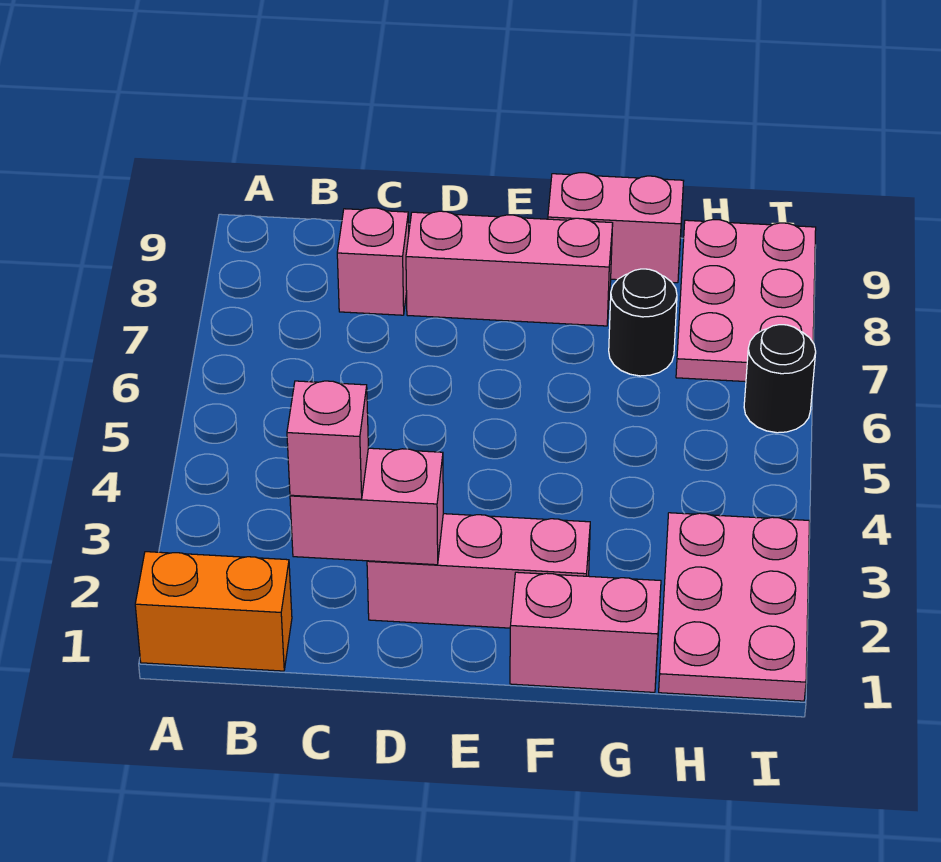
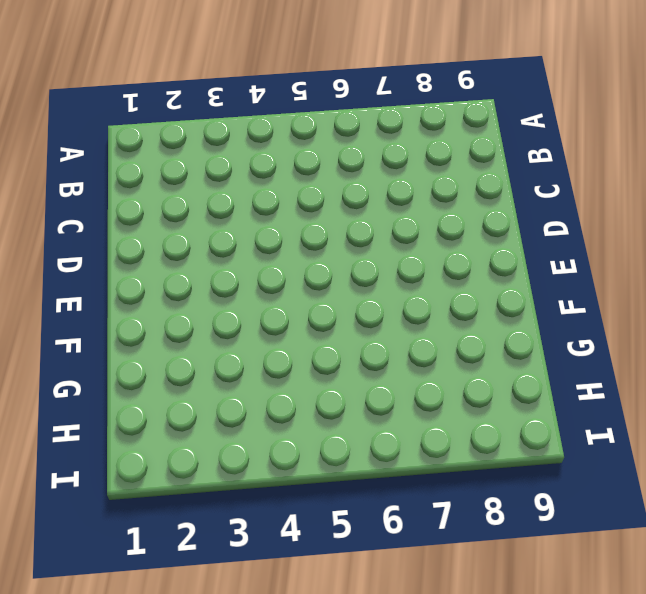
none -> orange 1x2 brick [135,552,292,671]
none -> pink 1x1 brick [337,208,409,315]
none -> pink 1x3 brick [367,514,590,628]

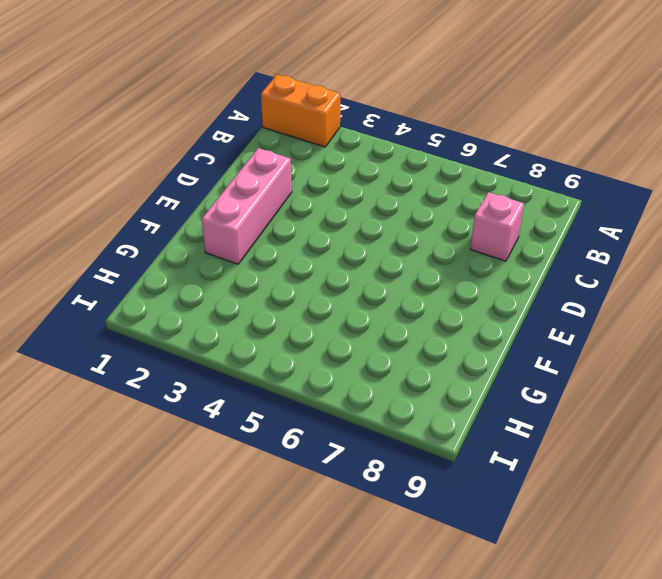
orange 1x2 brick [261,75,340,147] -> orange 1x2 brick turned to [135,552,292,671]
none -> pink 1x3 brick [406,211,613,326]
none -> pink 1x2 brick [510,572,661,692]
none -> pink 1x2 brick [548,173,683,283]

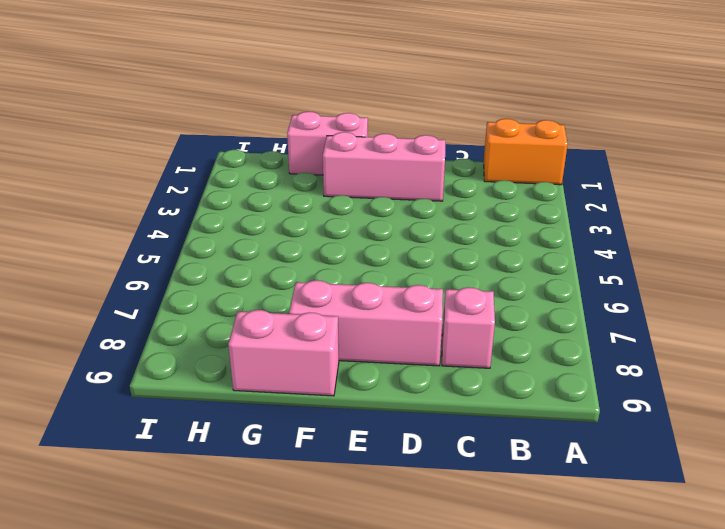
none -> black 1x1 round brick [609,269,677,376]
none -> pink 2x3 plate [659,513,809,701]
none -> pink 2x3 plate [676,220,816,382]

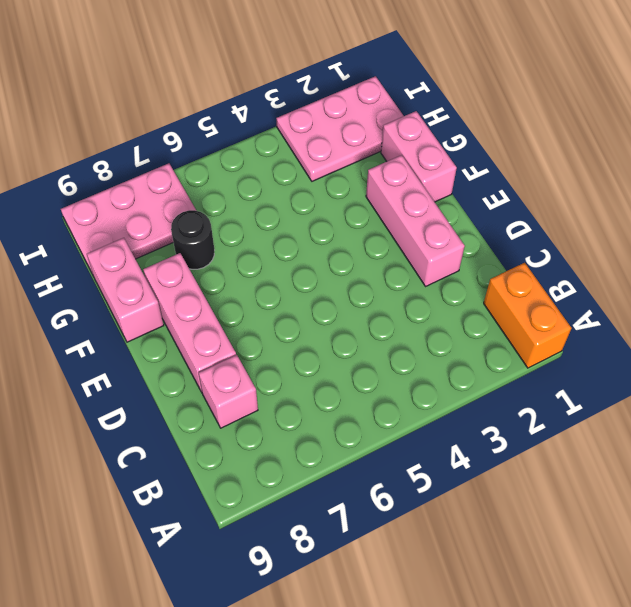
none -> black 1x1 round brick [744,325,816,433]
none -> pink 1x2 brick [290,448,443,565]
none -> pink 1x1 brick [287,381,368,499]

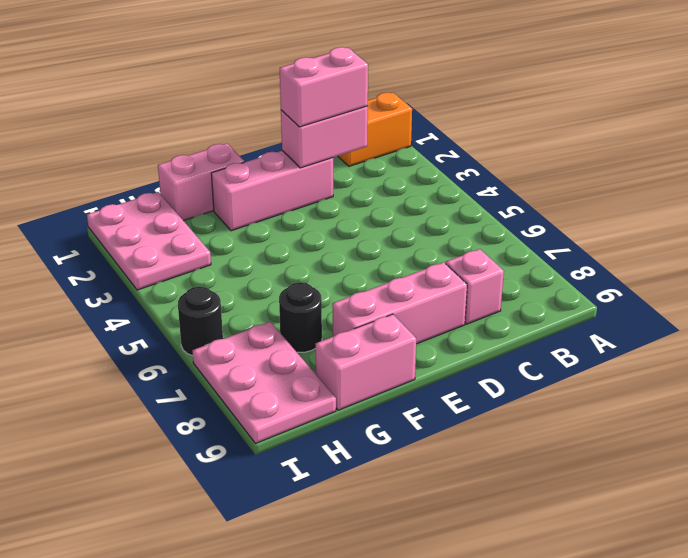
pink 1x2 brick [280,47,368,127] -> pink 1x1 brick [287,381,368,499]

